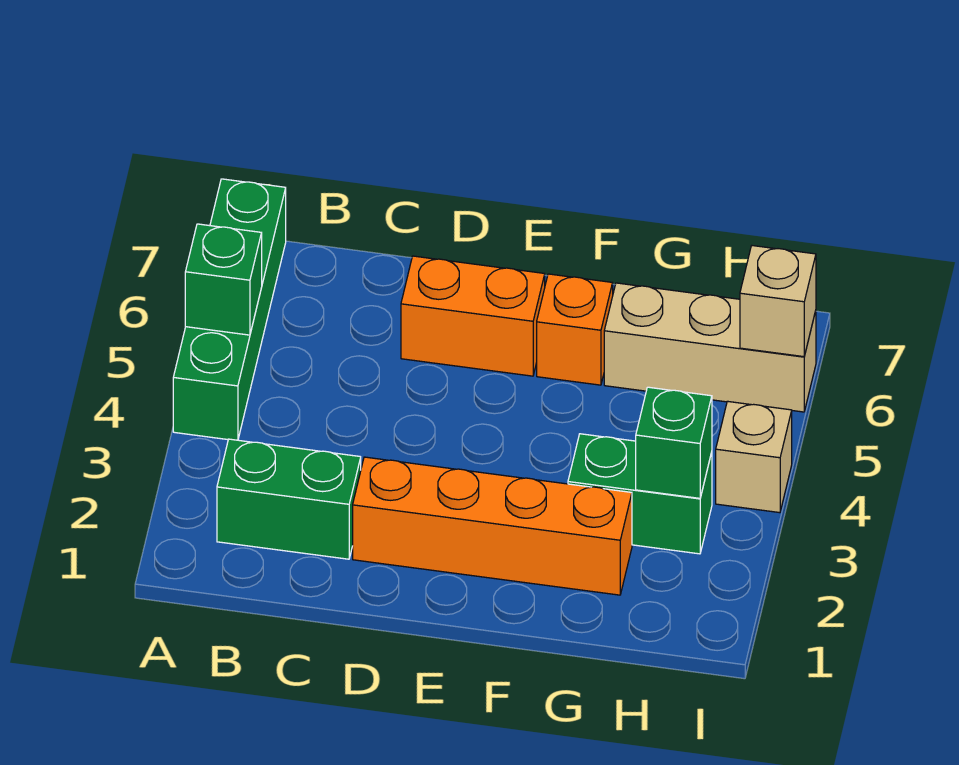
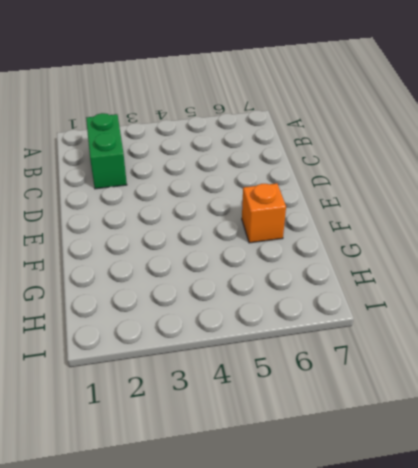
none -> green 1x4 brick [173,179,286,440]
none -> orange 1x4 brick [353,457,632,595]

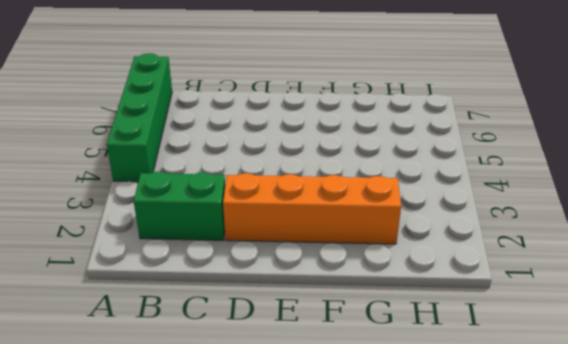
none -> orange 1x2 brick [401,256,545,376]
none -> orange 1x1 brick [537,274,613,385]

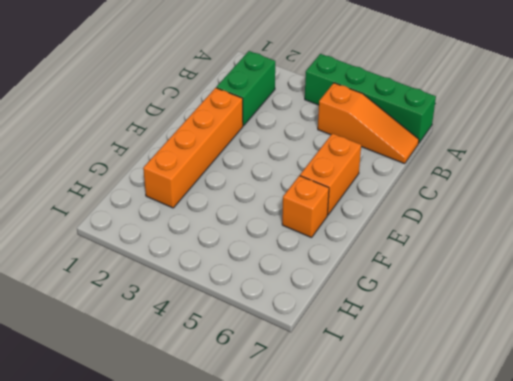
orange 1x3 slope [318,83,419,164] -> none
none -> green 1x2 brick [568,434,712,554]
none -> tan 1x3 brick [604,283,816,412]

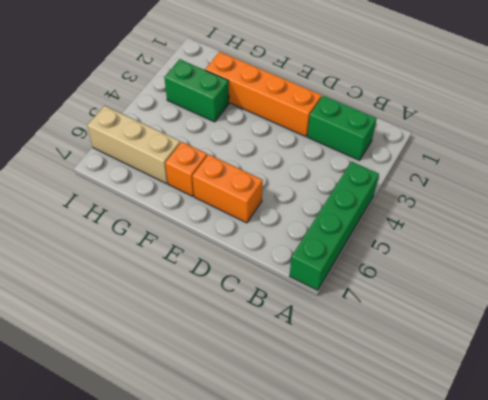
none -> tan 1x1 brick [716,401,792,513]
none -> green 1x1 brick [185,224,262,335]

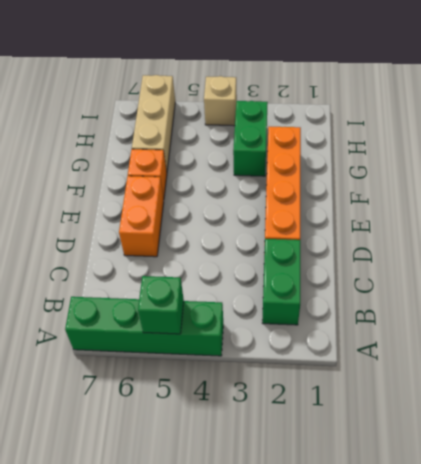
none -> green 1x1 brick [636,387,712,498]
none -> tan 1x1 brick [740,246,816,357]

